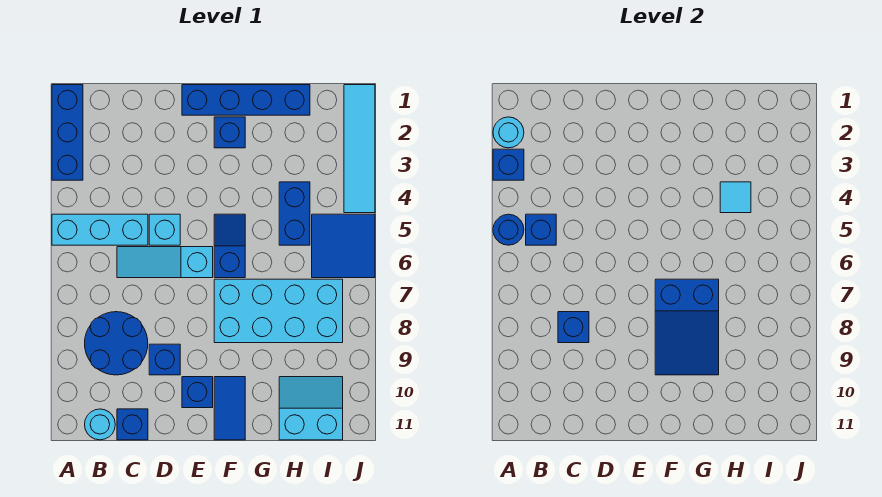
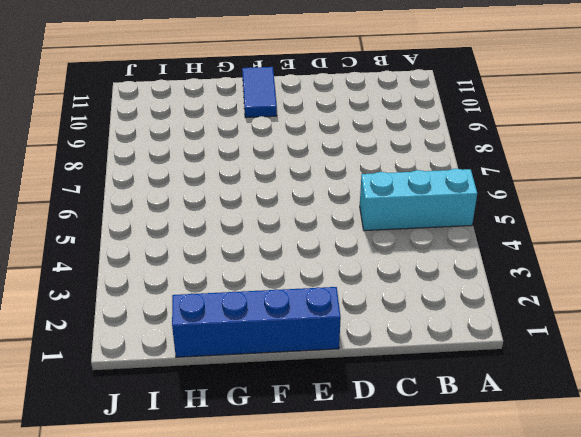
none -> blue 1x3 brick [52,85,83,180]
none -> blue 2x2 round brick [85,312,148,375]
none -> cyan 1x1 round brick [85,409,115,440]

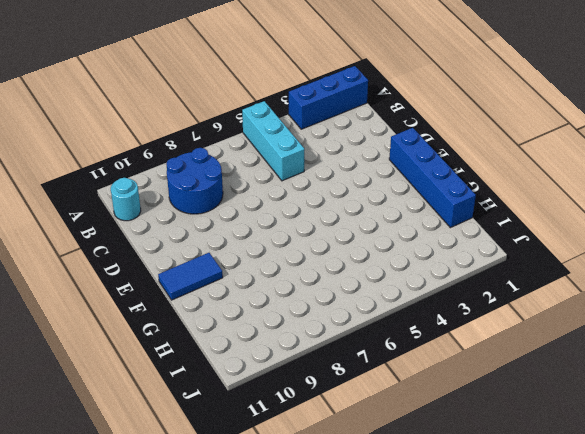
none -> cyan 1x3 slope [117,247,213,278]
none -> blue 1x1 brick [117,409,148,440]
none -> cyan 1x1 brick [149,214,180,245]

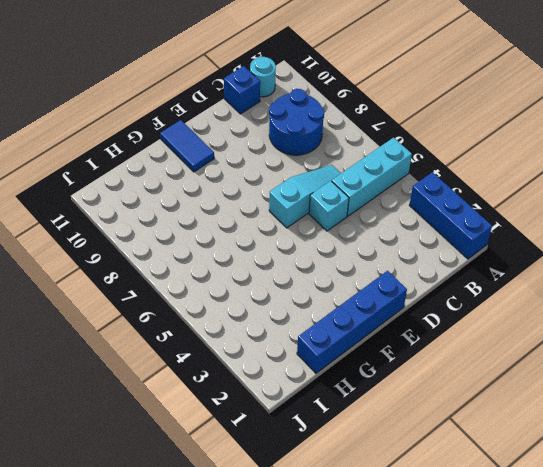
none -> blue 1x1 brick [149,344,180,375]
none -> blue 1x1 brick [182,377,213,408]
none -> blue 1x1 brick [214,117,245,148]

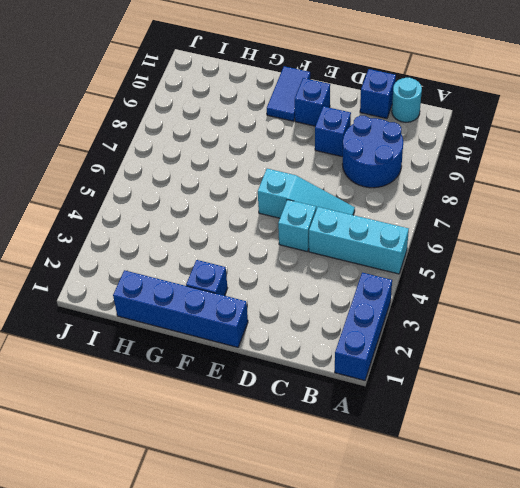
none -> blue 1x2 slope [214,214,245,278]
none -> cyan 2x4 brick [214,279,343,343]
none -> blue 1x2 brick [279,182,310,245]

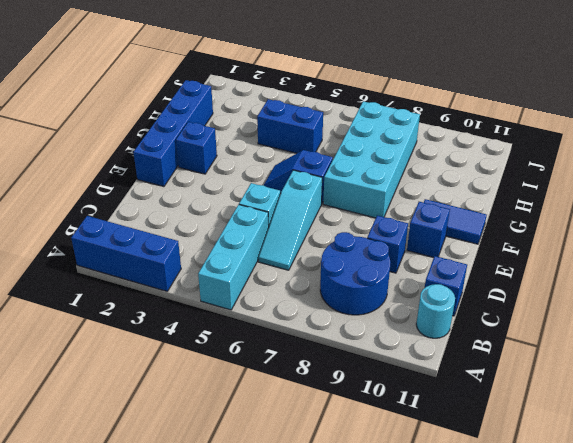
none -> cyan 2x2 slope [279,377,343,440]
none -> blue 2x2 tile [312,214,375,278]
none -> cyan 1x4 tile [344,85,375,213]

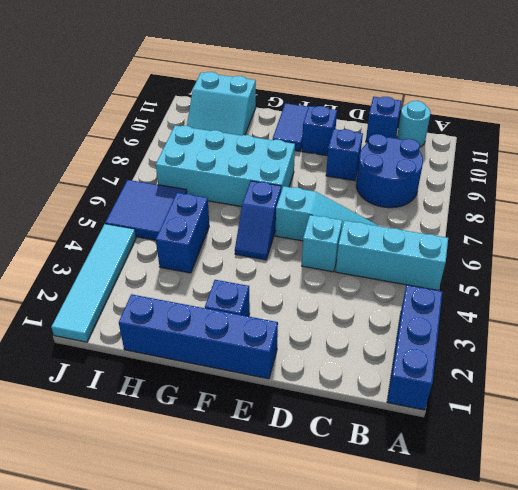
none -> cyan 1x1 round brick [493,117,524,148]
none -> blue 1x1 brick [493,149,524,180]
none -> blue 1x1 round brick [493,214,524,245]

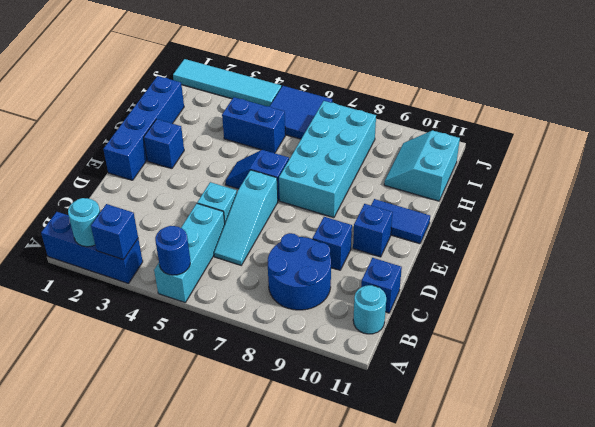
none -> blue 1x1 brick [526,214,556,245]
none -> blue 1x1 brick [558,312,589,343]
none -> blue 2x3 slope [655,279,719,375]

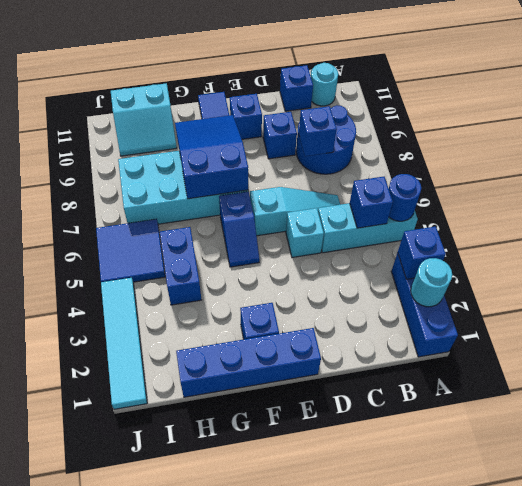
none -> cyan 1x1 tile [720,182,751,213]

